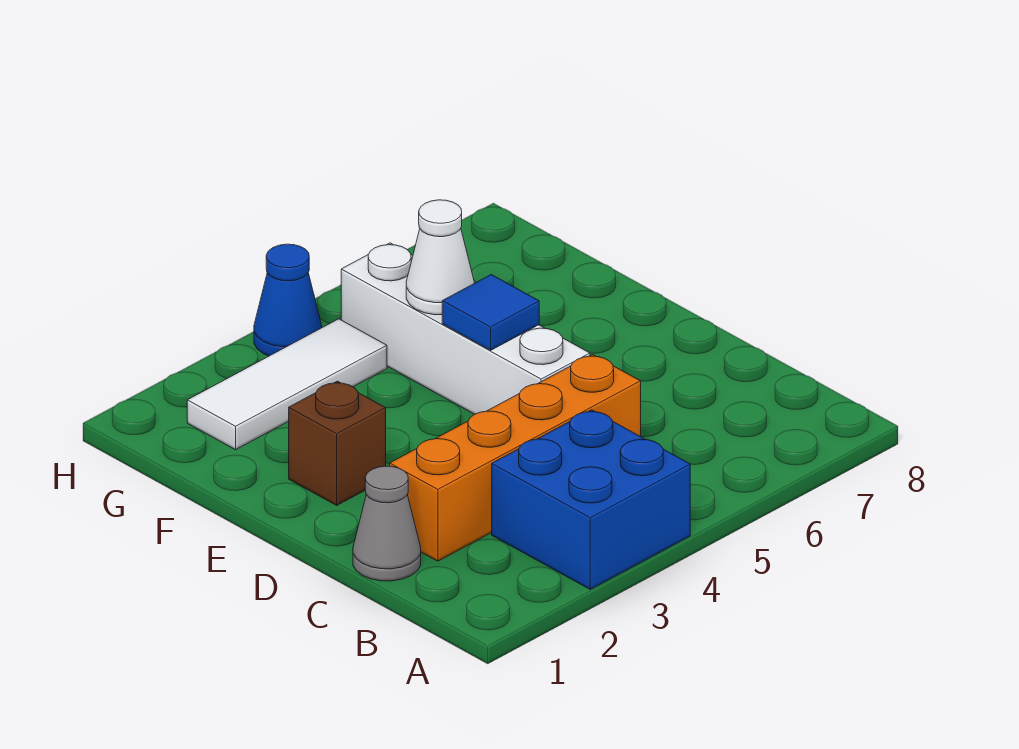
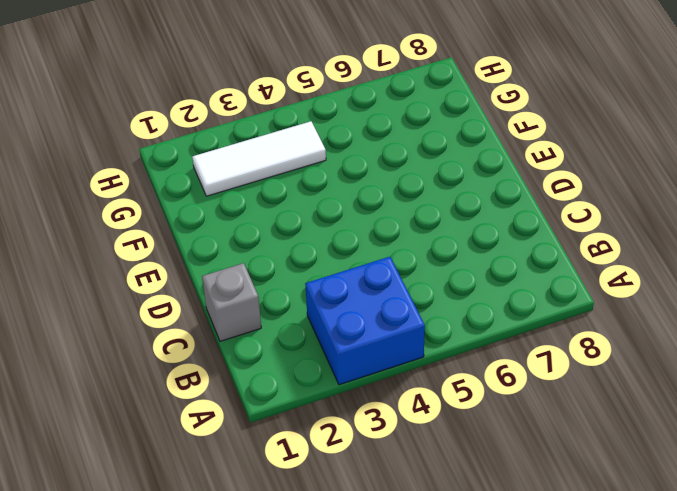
grey 1x1 brick [202,263,261,341] -> grey 1x1 cone [353,466,421,581]
none -> orange 1x4 brick [390,354,641,561]
none -> white 1x4 brick [341,243,590,414]

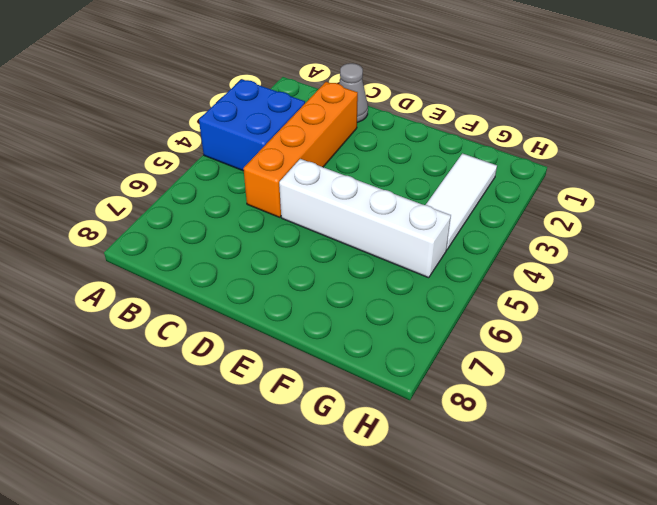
none -> brown 1x1 brick [289,381,386,505]
none -> blue 1x1 cone [254,244,322,356]

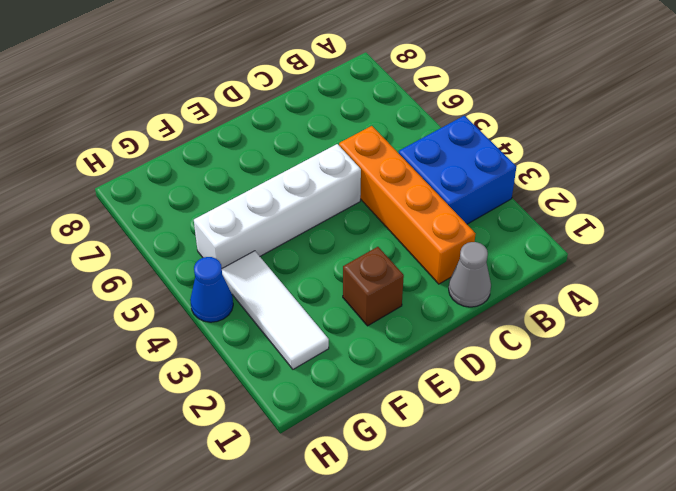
none -> blue 1x1 tile [442,275,539,350]
none -> white 1x1 cone [406,200,474,315]

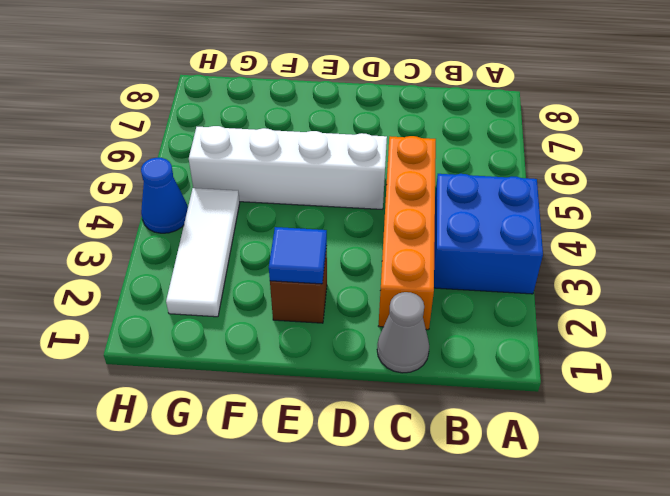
blue 1x1 tile [269,227,327,284] -> blue 1x1 tile moved to [442,275,539,350]
none -> white 1x1 cone [406,200,474,315]

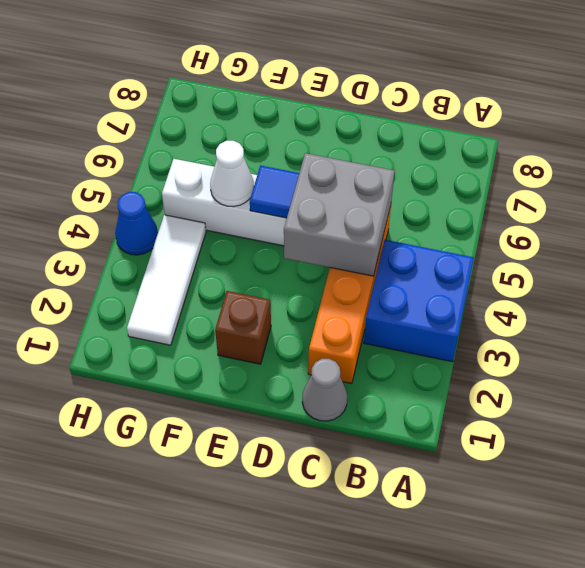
grey 2x2 brick [284,153,395,276] -> none

